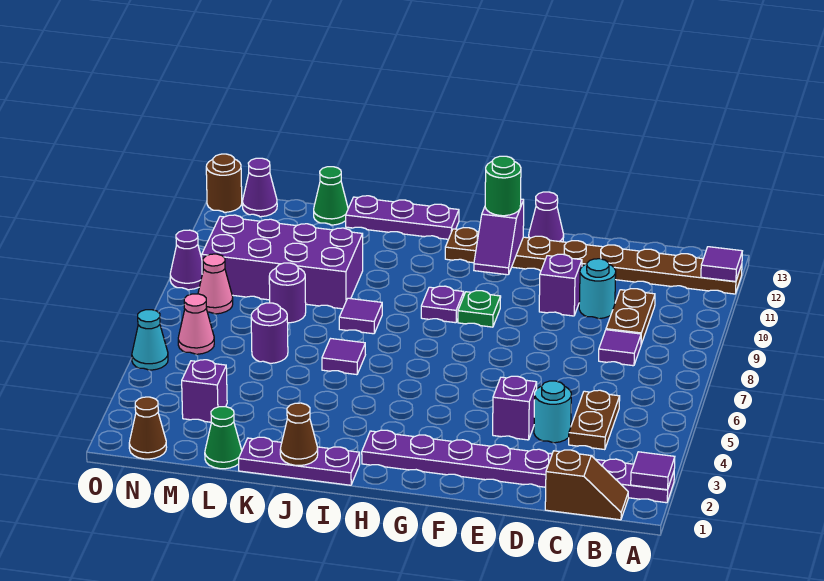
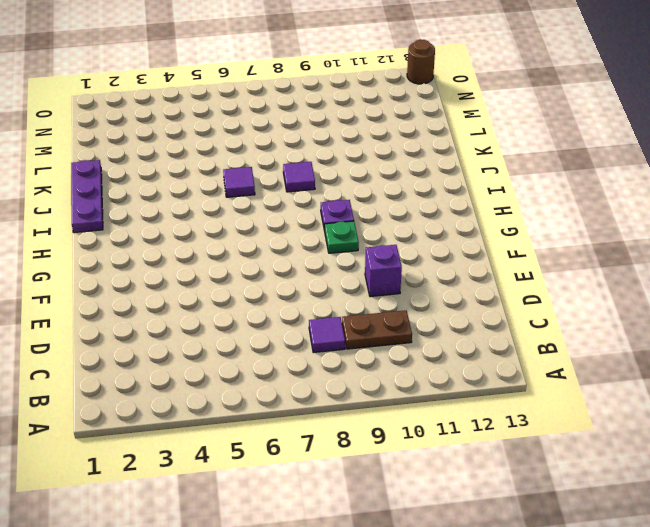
none -> purple 1x8 plate [362,430,674,503]
none -> brown 1x8 plate [445,228,742,294]
none -> brown 1x2 slope [545,450,628,520]
none -> brown 1x2 plate [569,390,620,450]

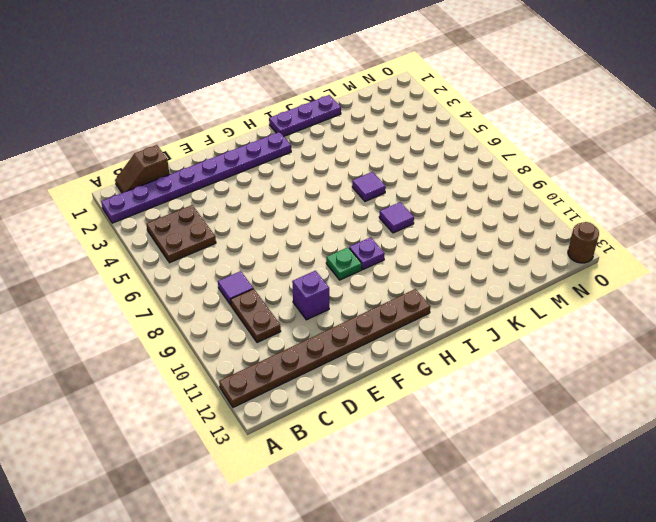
brown 2x2 plate [146,205,216,263] -> brown 1x2 plate [569,390,620,450]
none -> cyan 1x1 round brick [534,381,571,443]
none -> cyan 1x1 round brick [579,259,616,319]
none -> purple 1x1 brick [493,376,537,440]
none -> purple 1x1 cone [529,192,564,242]

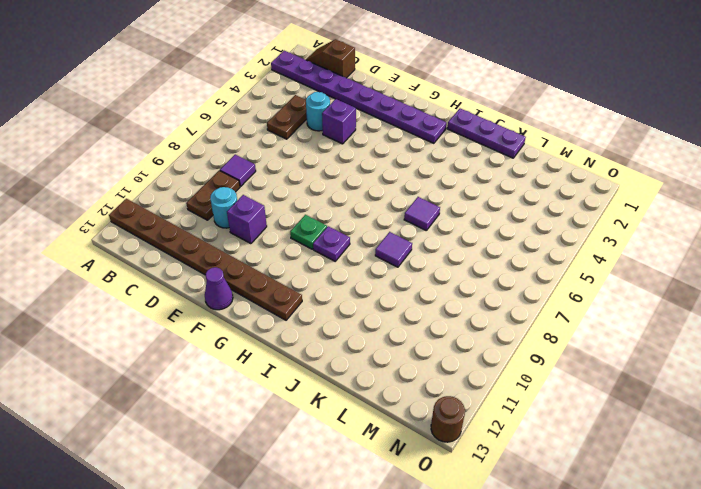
none -> purple 1x3 plate [346,196,459,239]
none -> purple 2x4 brick [202,215,363,309]
none -> green 1x1 cone [205,407,242,469]
none -> purple 1x1 round brick [251,303,288,363]

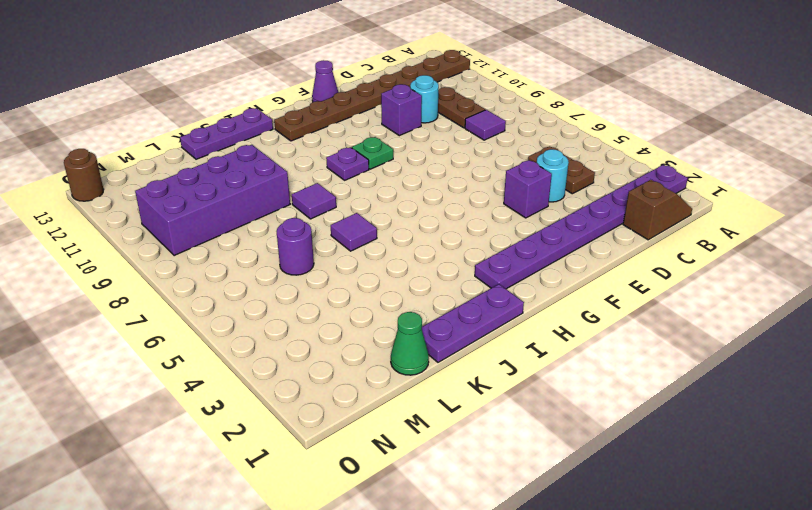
none -> purple 1x1 round brick [269,263,306,323]
none -> green 1x1 cone [314,167,348,225]
none -> purple 1x1 brick [182,360,227,422]
none -> brown 1x1 cone [129,397,167,459]

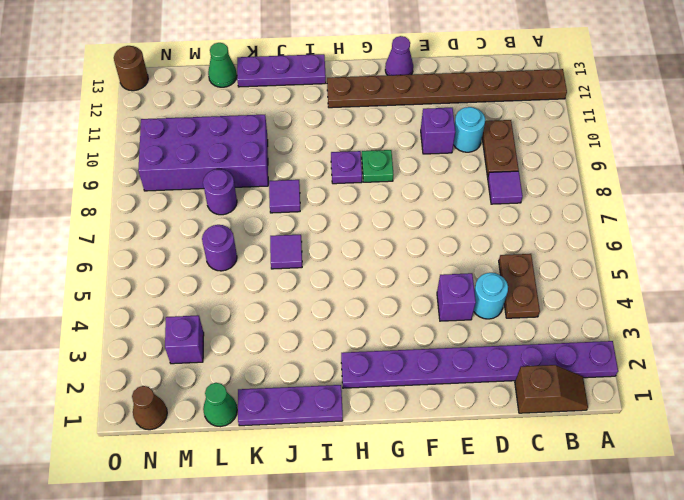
none -> pink 1x1 cone [178,294,214,354]
none -> pink 1x1 cone [198,254,233,314]
none -> purple 1x1 cone [242,158,277,217]
none -> cyan 1x1 cone [132,310,168,370]

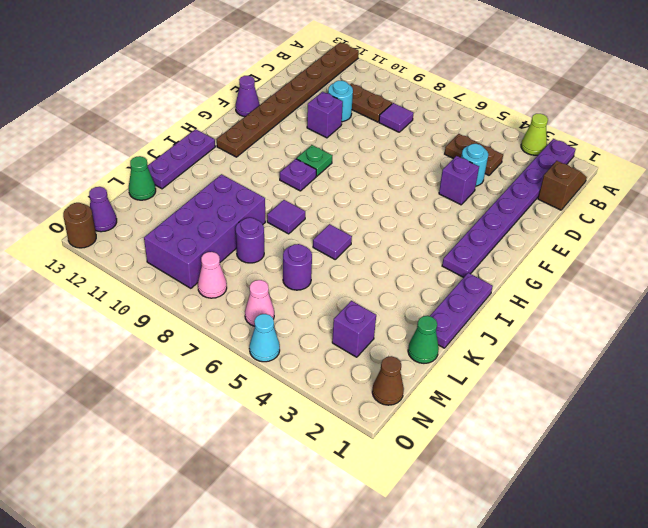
lime 1x1 cone [521,114,548,155] -> none
none -> purple 1x1 cone [170,230,202,290]
none -> purple 1x1 tile [631,452,675,490]
none -> purple 1x1 tile [701,247,742,282]
none -> purple 1x2 slope [474,199,524,275]

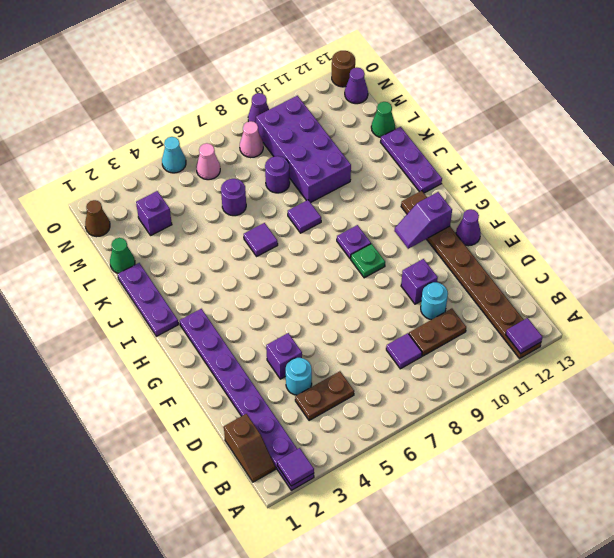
none -> brown 1x1 cone [280,403,318,465]
none -> green 1x1 round brick [485,156,521,216]

